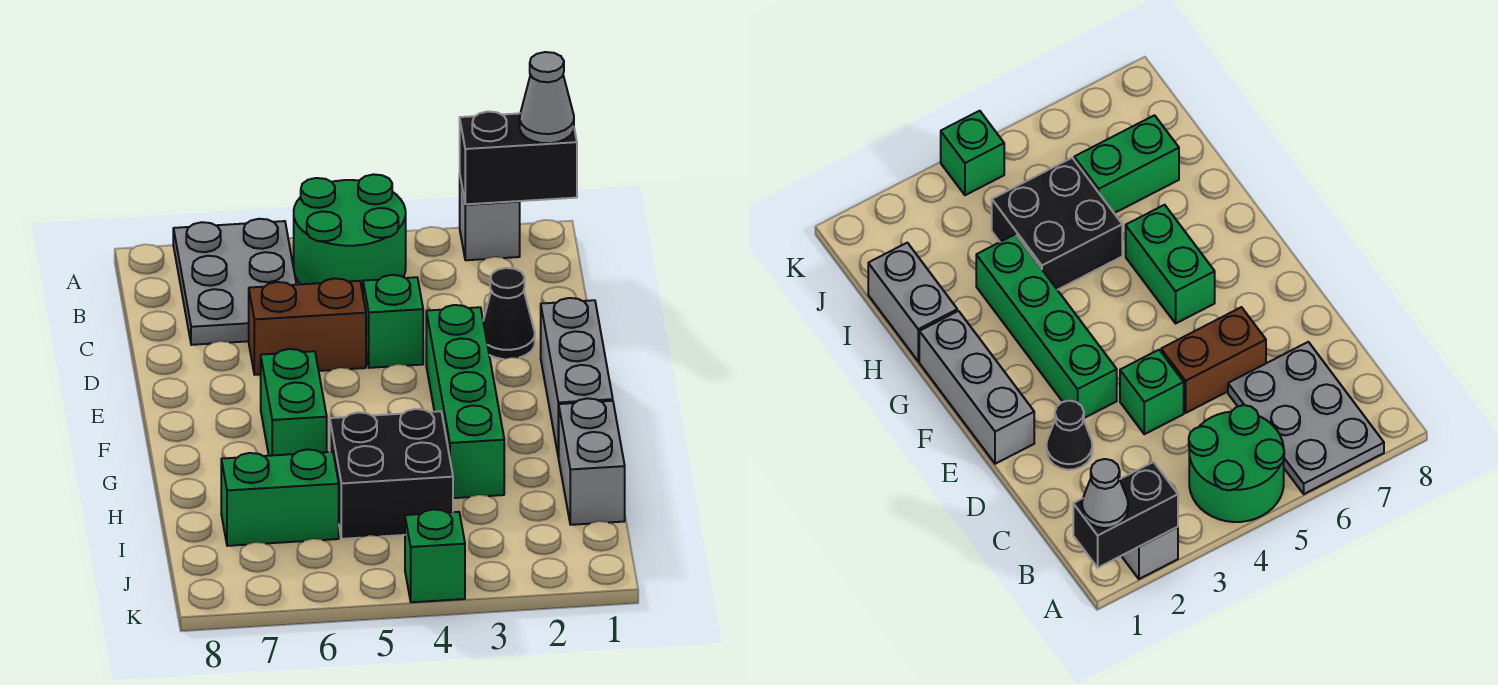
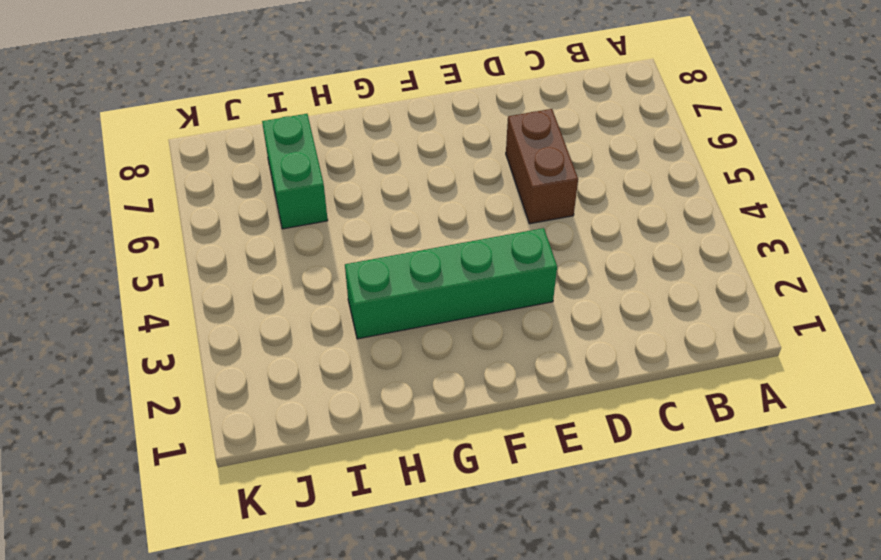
none -> grey 1x1 brick [460,178,520,260]
none -> green 2x2 round brick [294,174,406,293]
none -> grey 2x3 plate [173,219,296,345]

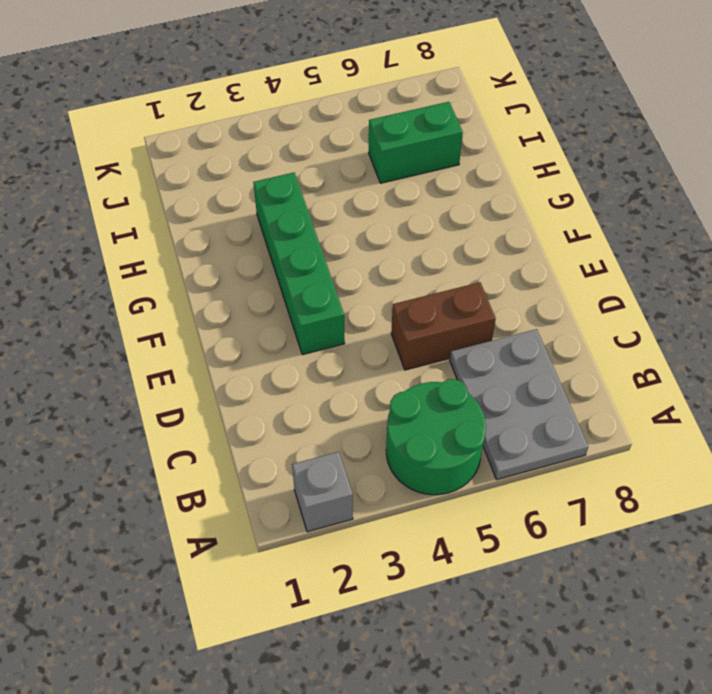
none -> black 1x1 cone [483,268,535,359]
none -> green 1x1 brick [363,275,423,368]
none -> grey 1x3 brick [541,298,613,458]

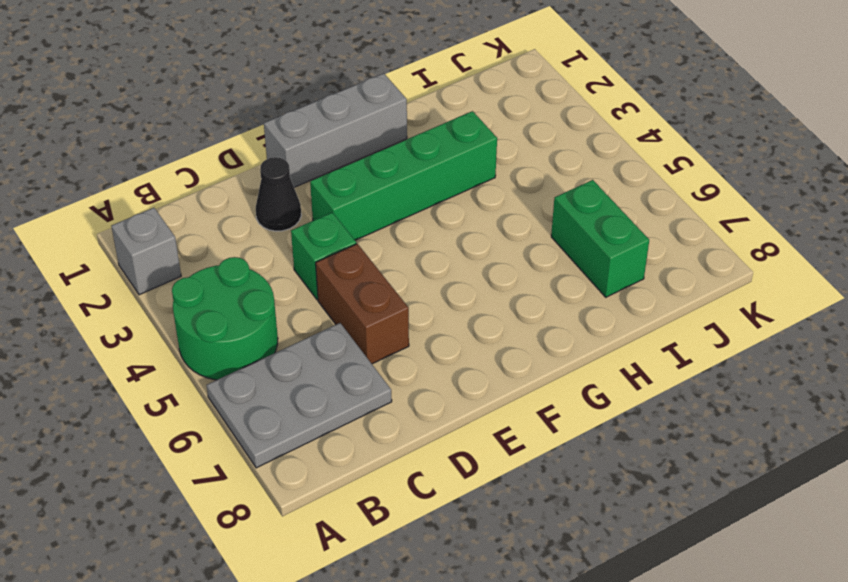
none -> green 1x2 brick [261,349,327,456]
none -> grey 1x2 brick [559,398,625,525]
none -> black 2x2 brick [330,409,453,539]

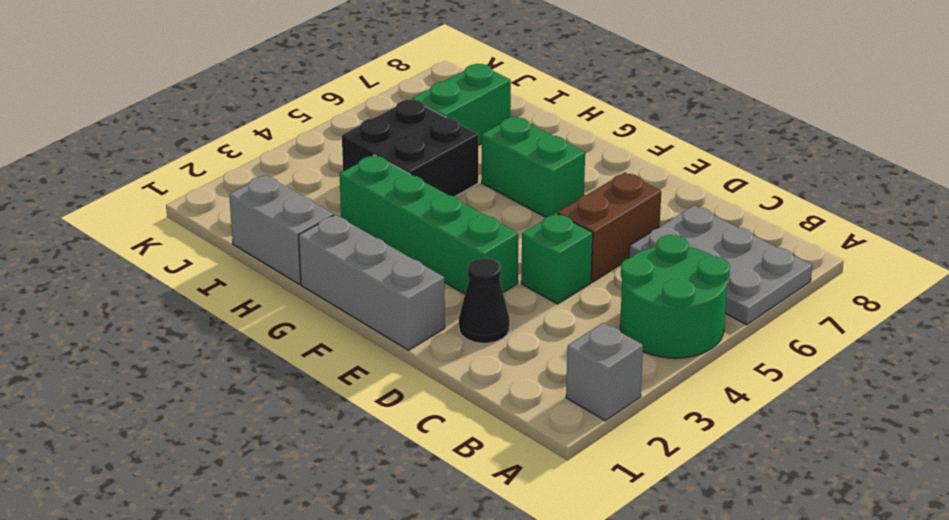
none -> green 1x1 brick [405,509,465,602]
none -> black 1x2 brick [460,112,577,204]
none -> grey 1x1 cone [520,52,574,143]

